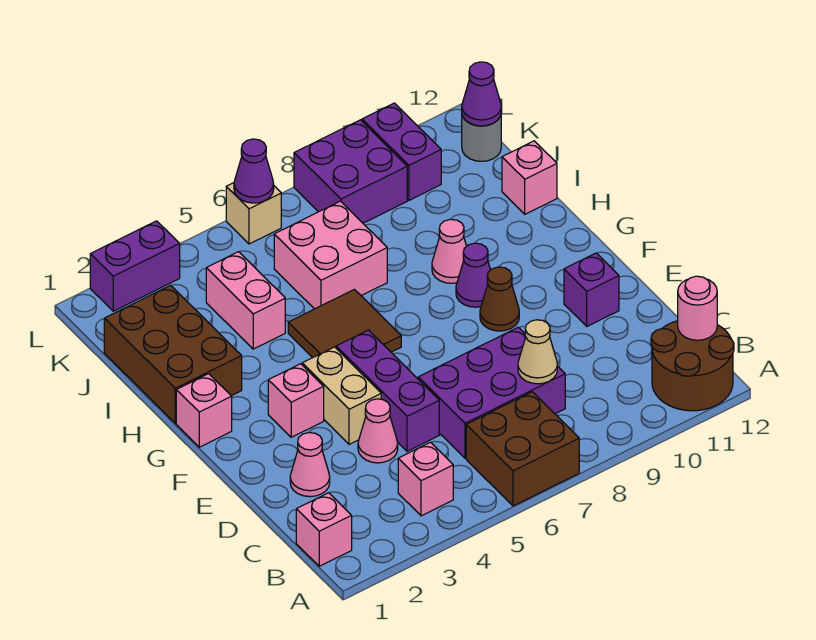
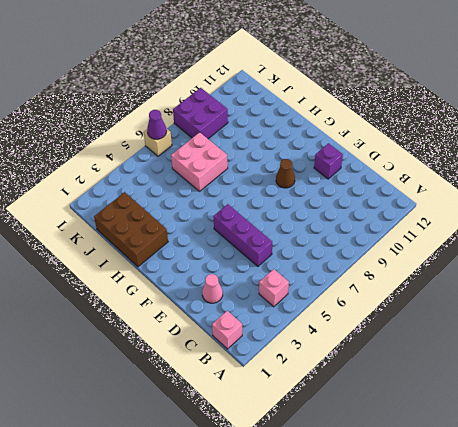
none -> brown 2x2 brick [466,392,579,506]
none -> brown 2x2 round brick [651,321,734,411]
none -> purple 2x3 brick [418,327,565,458]

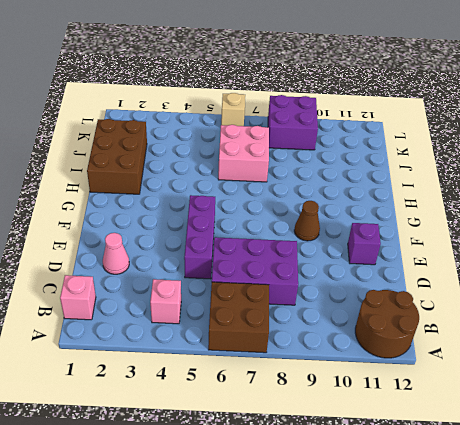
none -> pink 1x1 cone [358,399,398,463]
none -> tan 1x2 brick [302,347,381,444]
none -> pink 1x1 brick [268,364,324,437]

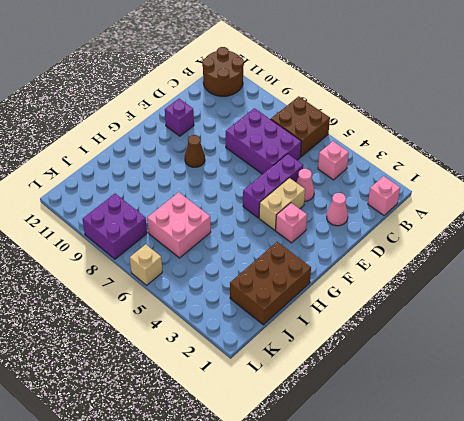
none -> pink 1x1 brick [176,374,232,447]
none -> brown 2x2 tile [288,289,401,358]
none -> purple 1x1 cone [456,243,490,307]

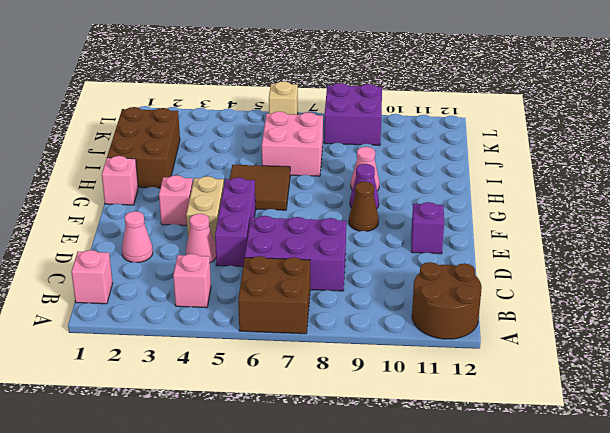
none -> pink 1x2 brick [206,252,285,349]
none -> pink 1x1 brick [502,141,557,214]
none -> purple 1x2 brick [362,103,441,200]

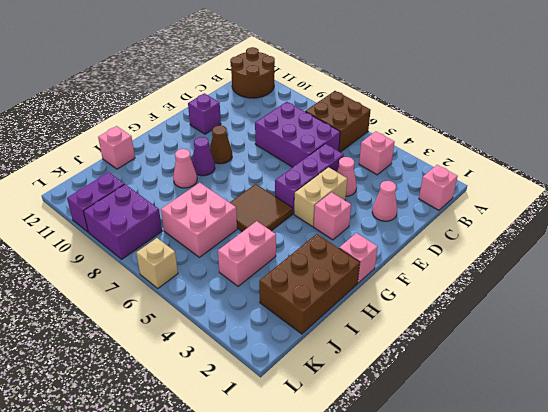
none -> grey 1x1 round brick [462,116,501,161]
none -> purple 1x2 brick [90,221,180,311]
none -> pink 1x1 round brick [678,276,717,340]

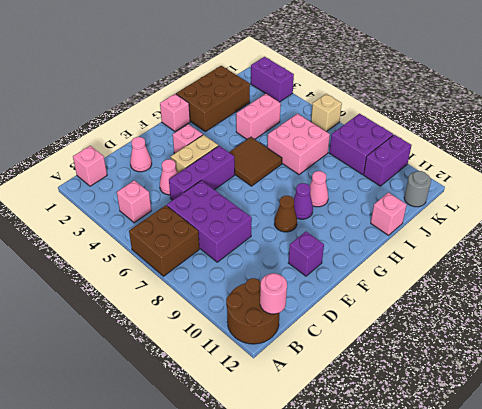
none -> tan 1x1 cone [518,320,557,384]
none -> purple 1x1 cone [462,62,501,126]
none -> purple 1x1 cone [234,139,274,203]

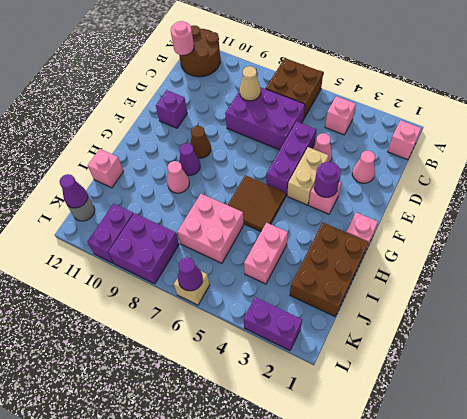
purple 1x1 round brick [314,162,341,197] -> none

